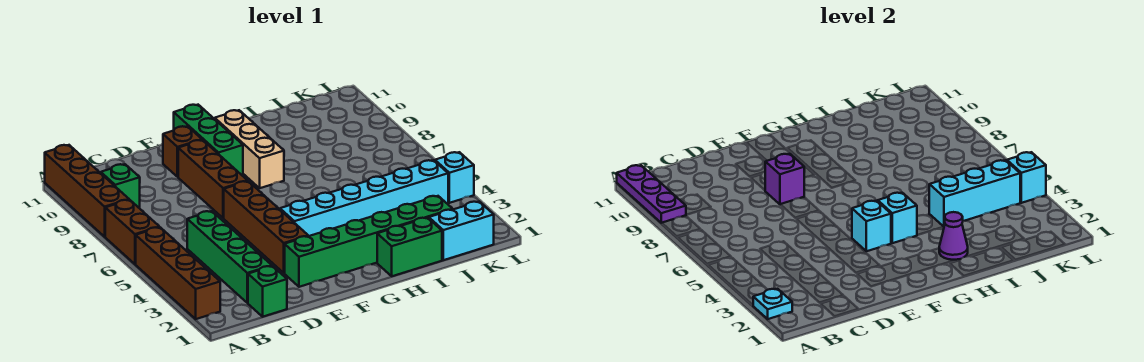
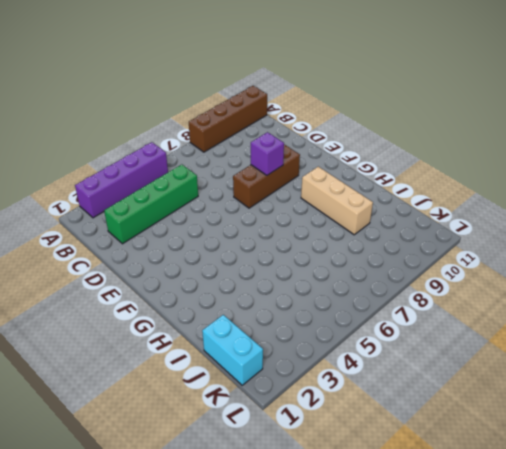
purple 1x4 brick [75,142,168,218] -> brown 1x4 brick [136,227,220,319]
tan 1x3 brick [301,167,373,235] -> tan 1x3 brick turned to [215,110,284,188]
none -> brown 1x2 brick [105,200,159,264]
none -> green 1x1 brick [101,164,140,208]
none -> green 1x1 brick [248,266,287,317]

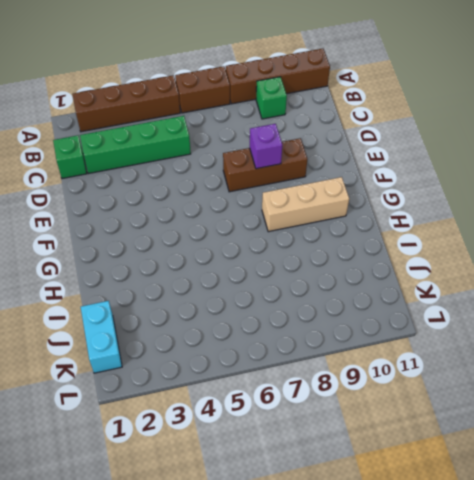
none -> green 1x6 brick [285,196,453,287]
none -> brown 1x4 brick [224,181,308,273]
none -> brown 1x1 brick [163,126,202,177]

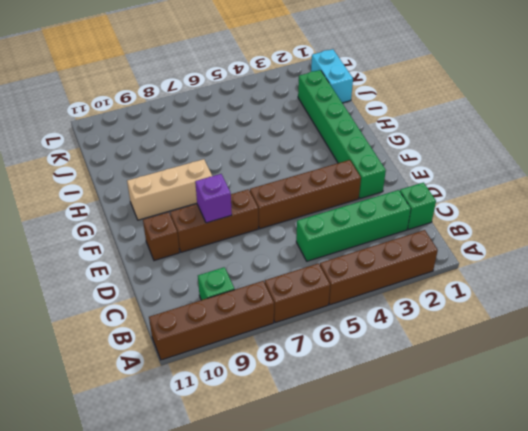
none -> cyan 1x6 brick [280,160,448,236]
none -> green 1x3 brick [174,105,243,175]
none -> green 1x2 brick [377,218,442,276]

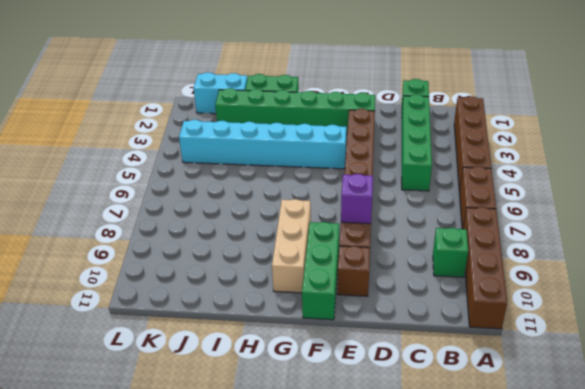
none -> cyan 1x1 brick [435,152,474,203]
none -> cyan 1x1 plate [753,289,792,319]
none -> purple 1x3 plate [617,165,686,223]

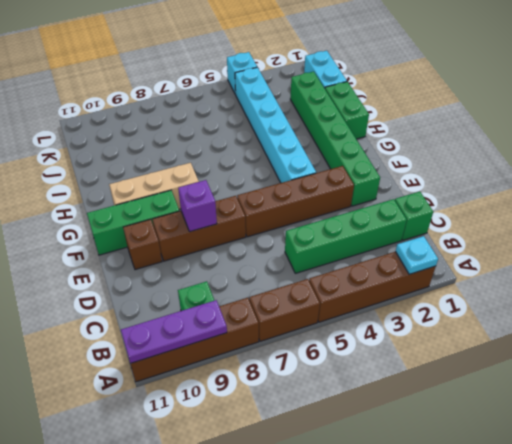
none -> cyan 1x1 brick [852,201,891,251]
none -> cyan 1x1 brick [878,193,917,243]
none -> purple 1x1 cone [939,212,968,260]

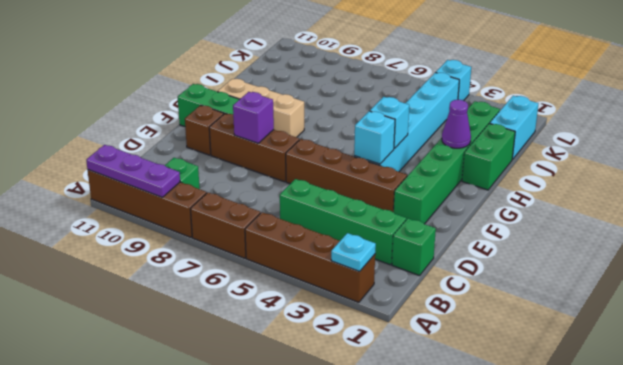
none -> cyan 1x3 brick [929,160,1020,227]
none -> cyan 1x1 brick [1007,152,1046,203]

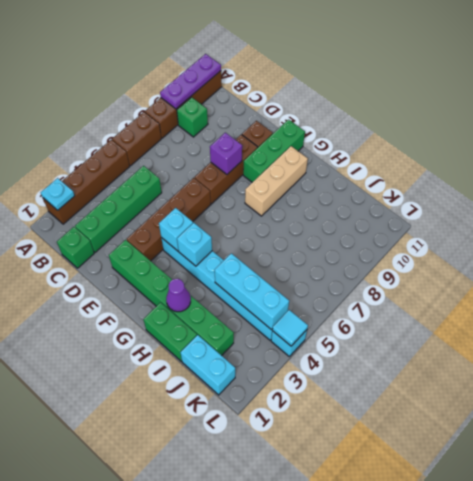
cyan 1x1 tile [272,310,308,346] -> cyan 1x1 brick [1007,152,1046,203]

